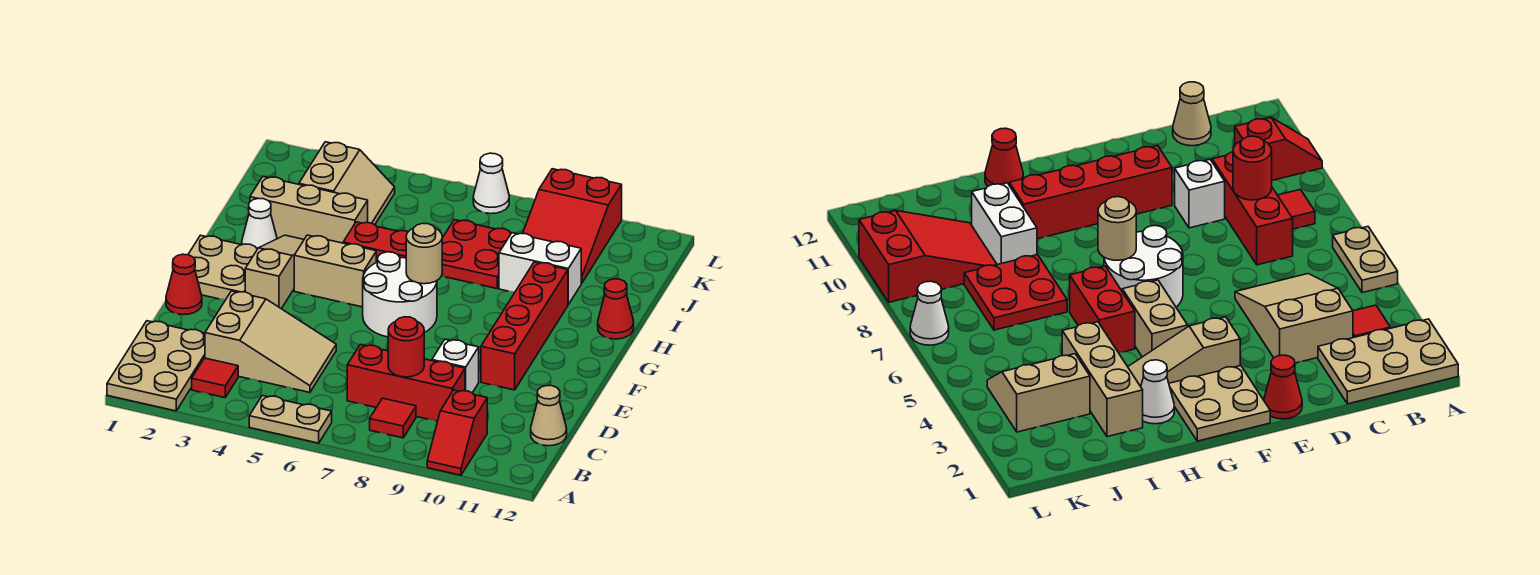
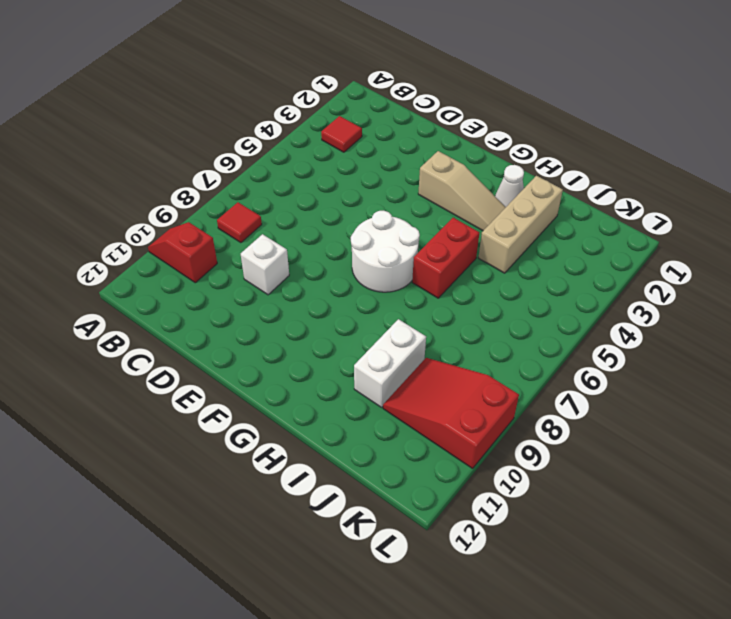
none -> tan 2x3 plate [107,321,205,411]
none -> tan 1x2 plate [249,396,332,443]
none -> tan 2x3 slope [205,291,336,392]

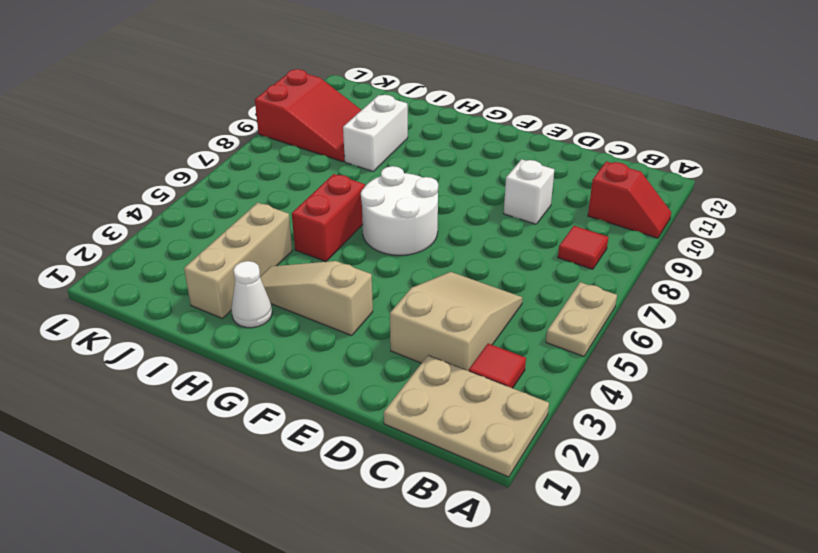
none -> red 1x3 brick [347,345,465,421]
none -> tan 1x1 cone [531,386,567,446]
none -> red 1x1 cone [166,254,202,315]

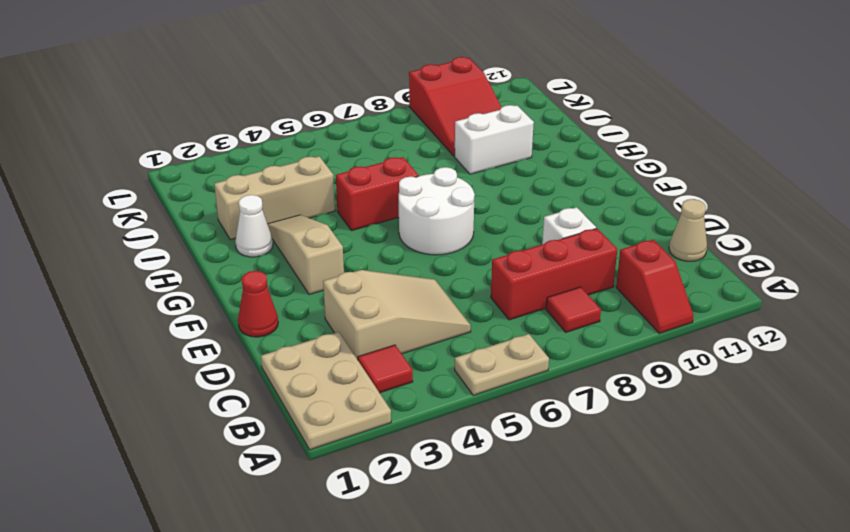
none -> red 1x4 brick [481,262,568,390]
none -> tan 2x2 plate [188,235,258,300]
none -> tan 1x2 brick [294,235,376,307]

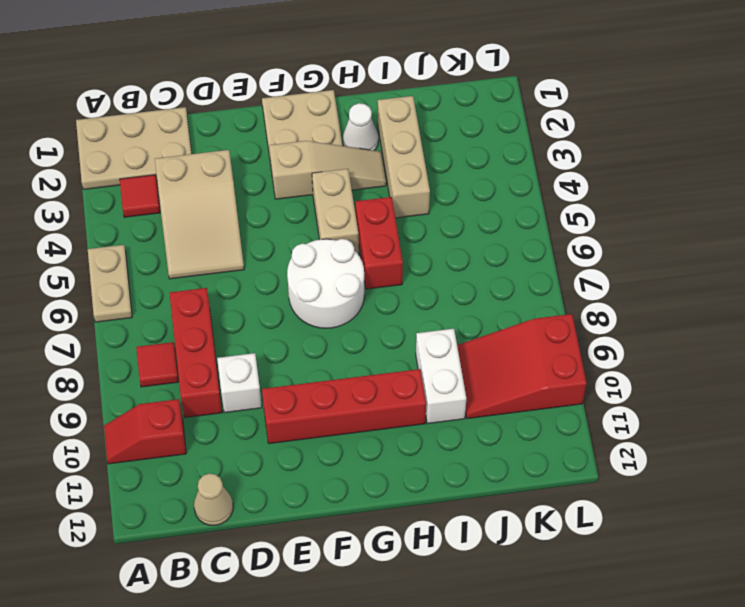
none -> red 1x1 cone [166,254,202,315]
none -> red 1x1 cone [598,279,634,339]
none -> red 2x2 plate [442,220,511,289]

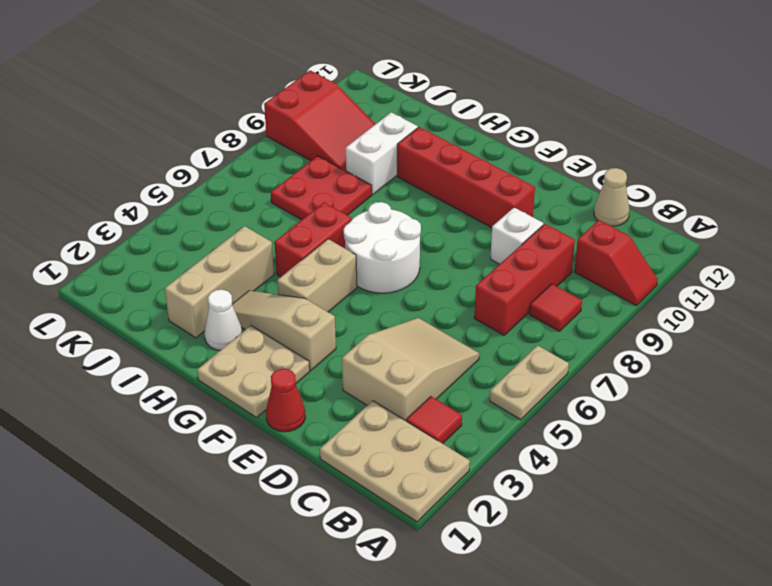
none -> red 1x1 cone [598,279,634,339]
none -> tan 2x2 slope [299,142,395,225]
none -> white 1x1 cone [473,153,509,214]

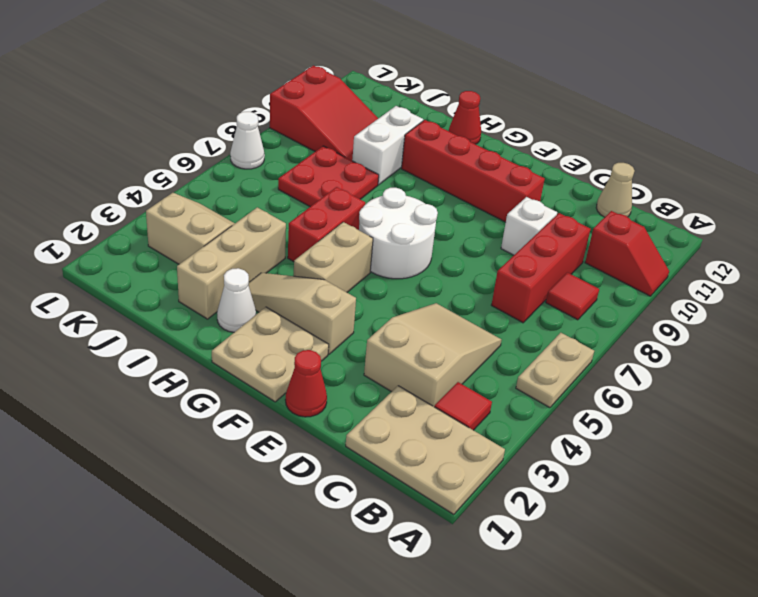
none -> red 1x1 round brick [388,317,424,377]
none -> tan 1x1 round brick [406,223,442,284]

